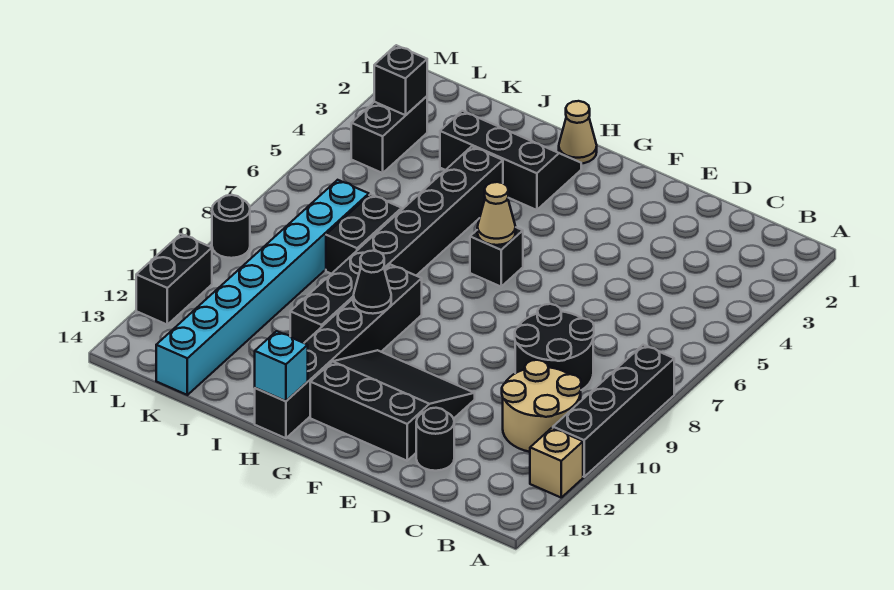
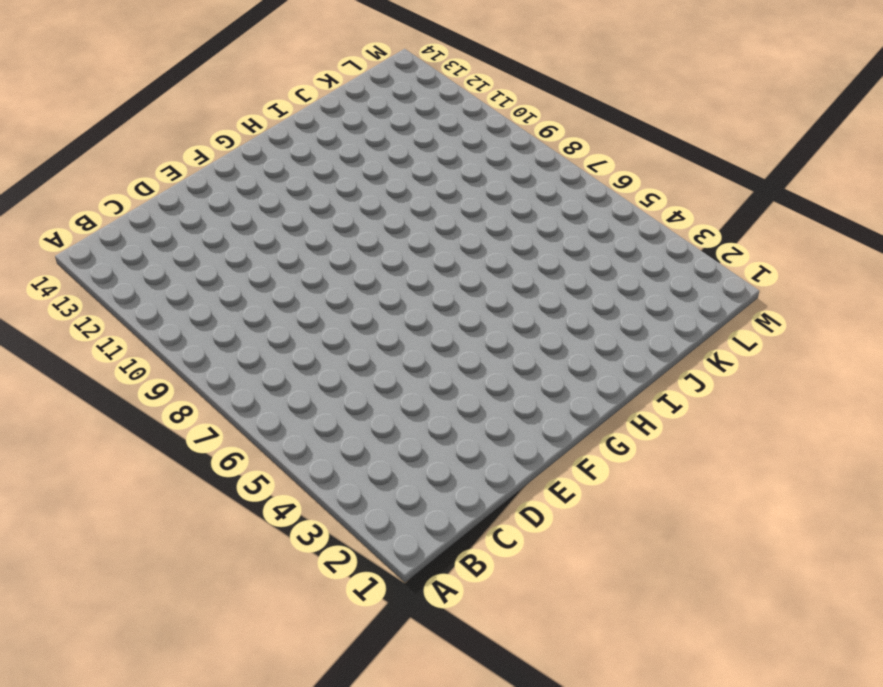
none -> black 1x4 brick [553,345,674,477]
none -> tan 1x1 brick [530,428,583,497]
none -> tan 2x2 round brick [502,360,581,452]

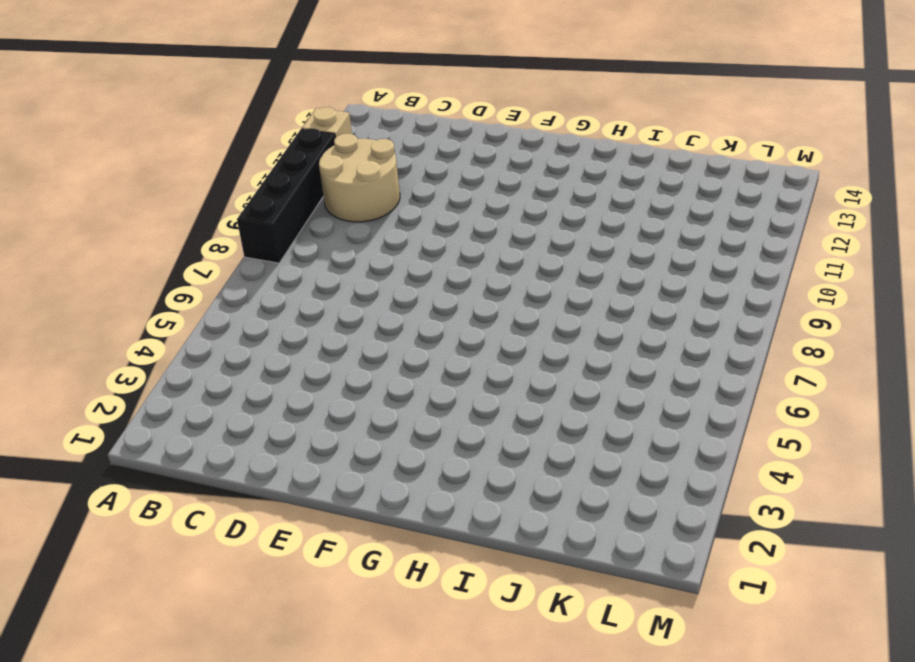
none -> black 2x2 round brick [515,304,594,390]
none -> black 1x1 round brick [416,408,454,471]
none -> black 3x3 slope [310,350,475,461]

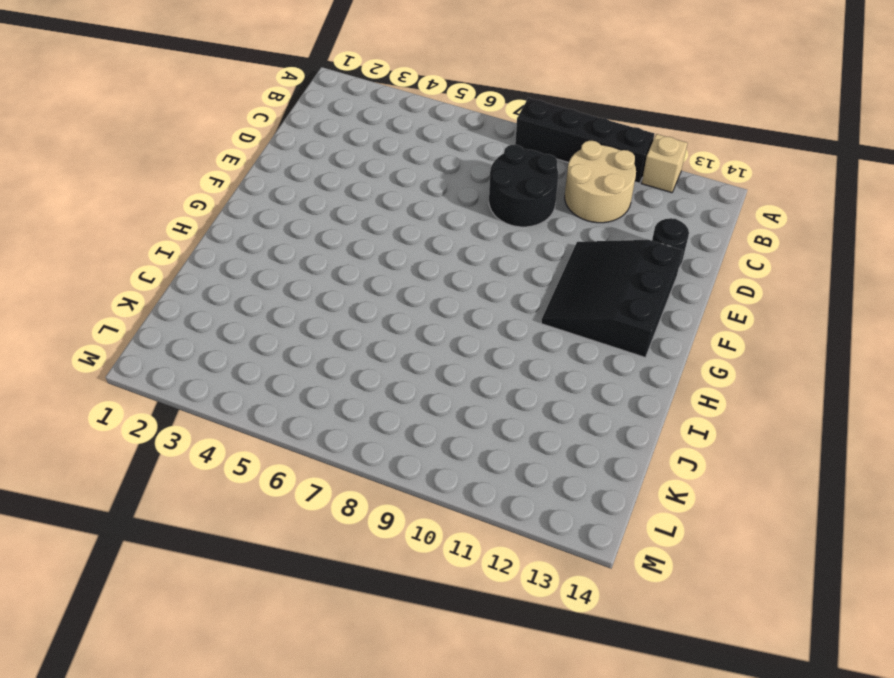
none -> black 1x1 brick [470,227,523,287]
none -> tan 1x1 cone [559,101,597,164]
none -> black 2x3 slope [440,111,581,210]

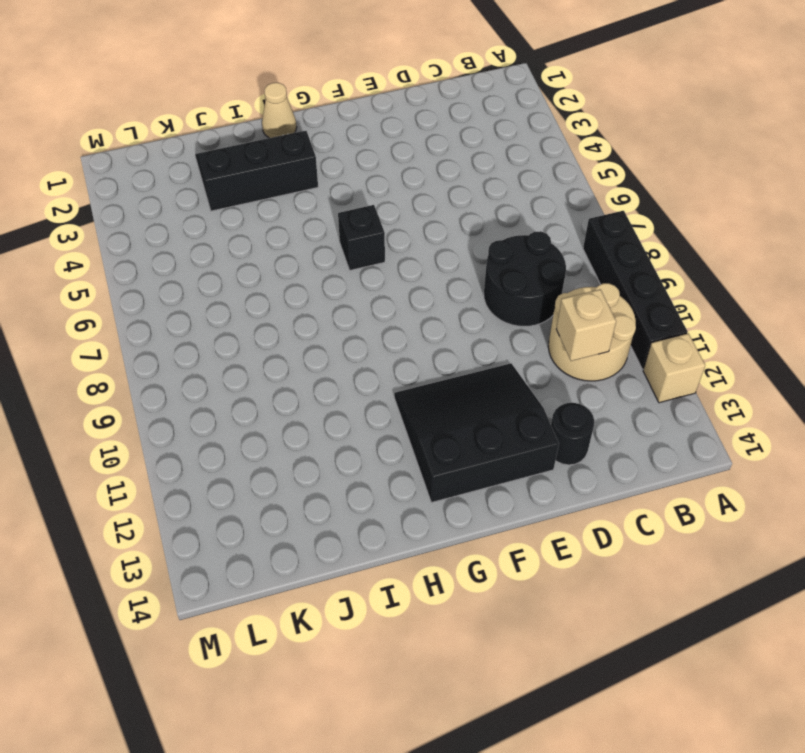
tan 1x1 brick [556,289,616,361] -> none
none -> black 1x6 brick [255,265,422,438]
none -> black 1x8 brick [290,146,503,343]
none -> black 1x2 brick [326,194,402,274]

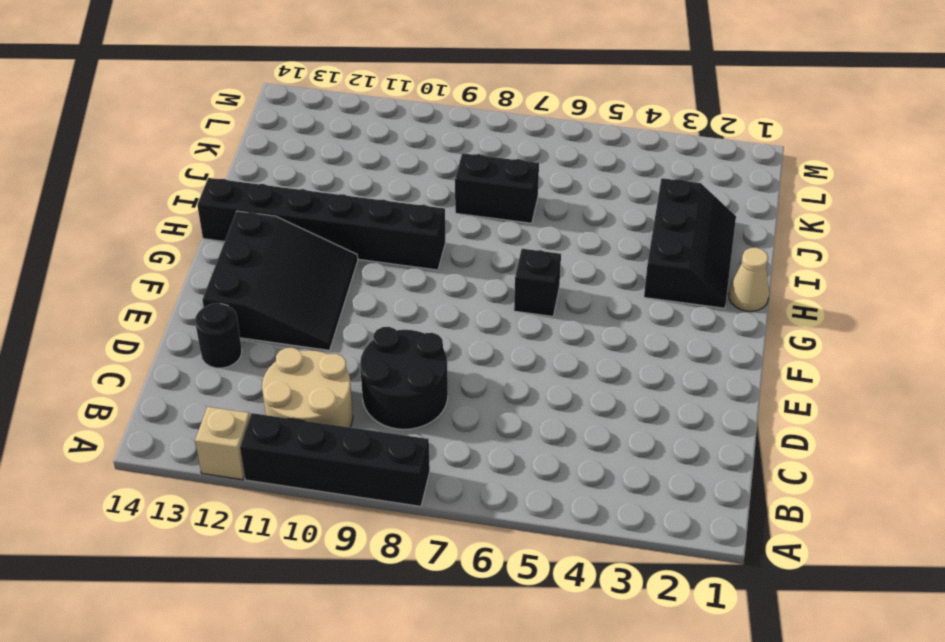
none -> black 1x8 brick [290,146,503,343]
none -> cyan 1x8 brick [156,180,369,395]
none -> black 1x2 brick [351,96,427,173]

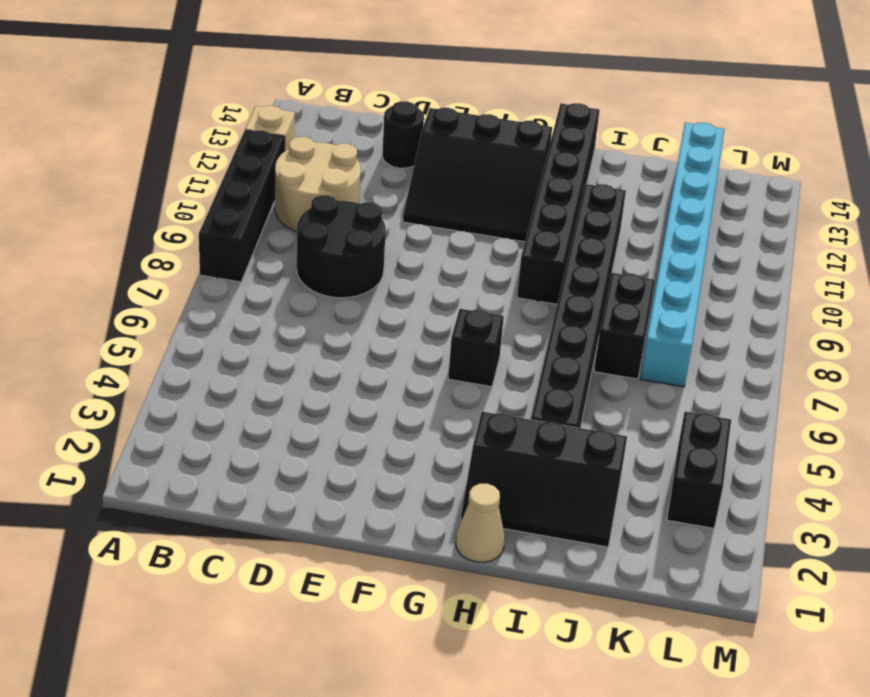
none -> black 1x1 round brick [212,195,250,258]
none -> black 1x2 brick [136,234,212,325]
none -> tan 1x1 cone [477,182,516,245]

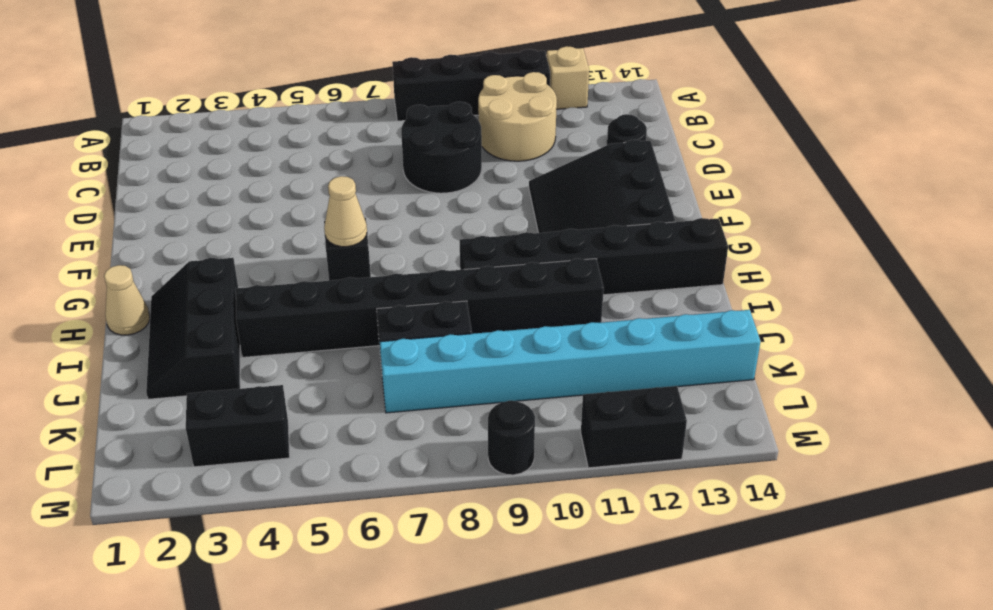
none -> black 1x1 cone [353,251,391,314]
none -> cyan 1x1 brick [255,331,308,401]
none -> black 1x1 brick [374,45,427,115]

